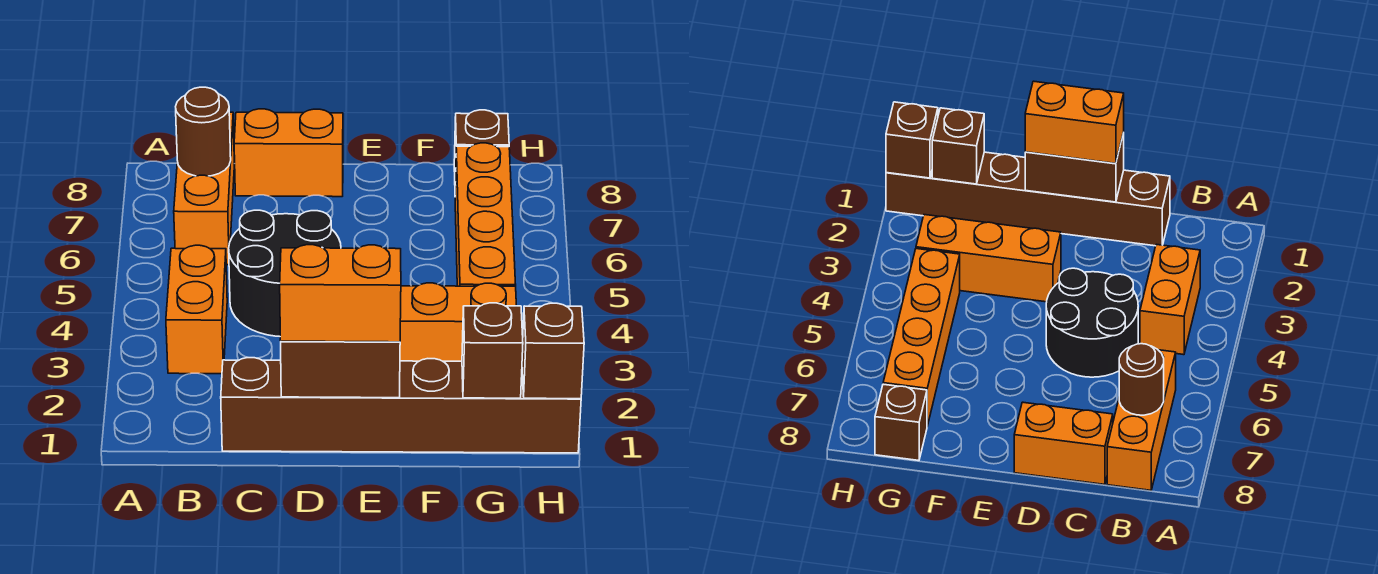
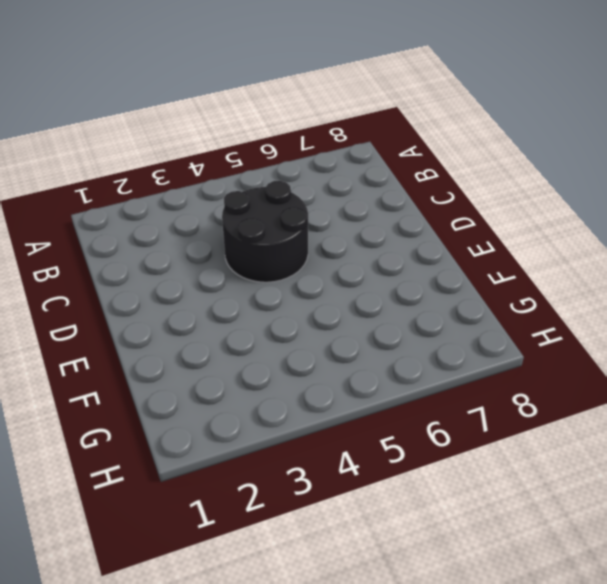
none -> orange 1x2 brick [166,245,227,374]
none -> orange 1x3 brick [174,112,234,265]
none -> brown 1x6 brick [221,358,581,453]

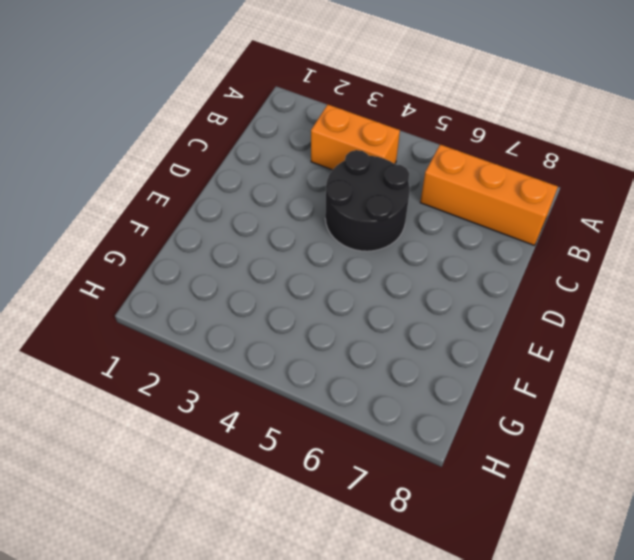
none -> brown 1x6 brick [221,358,581,453]
none -> orange 1x2 brick [234,109,343,197]
none -> orange 1x3 brick [400,283,516,361]

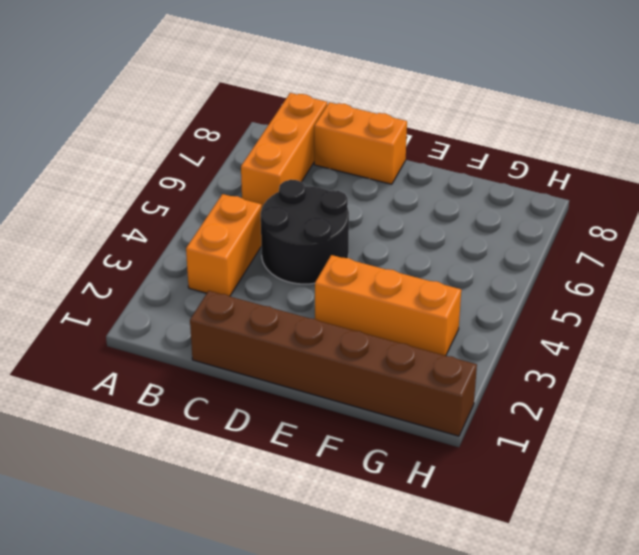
none -> orange 1x4 brick [455,143,516,286]
none -> brown 1x1 brick [454,110,509,185]
none -> brown 1x1 round brick [176,87,231,176]

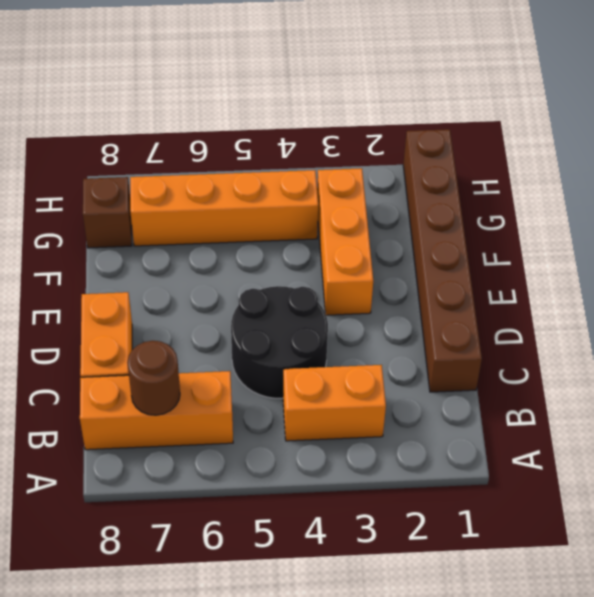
none -> brown 1x2 brick [281,341,400,398]
none -> brown 1x1 brick [462,303,523,398]
none -> brown 1x1 brick [522,303,584,399]

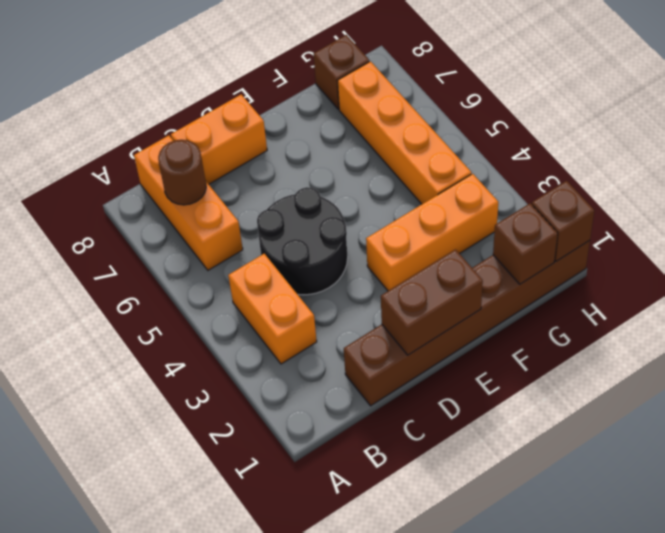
none -> orange 1x2 brick [280,245,401,342]

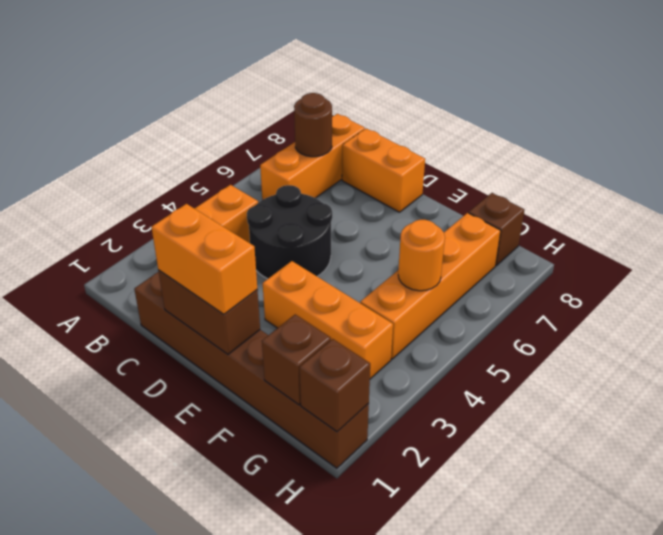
orange 1x1 round brick [398,220,445,291] -> none

